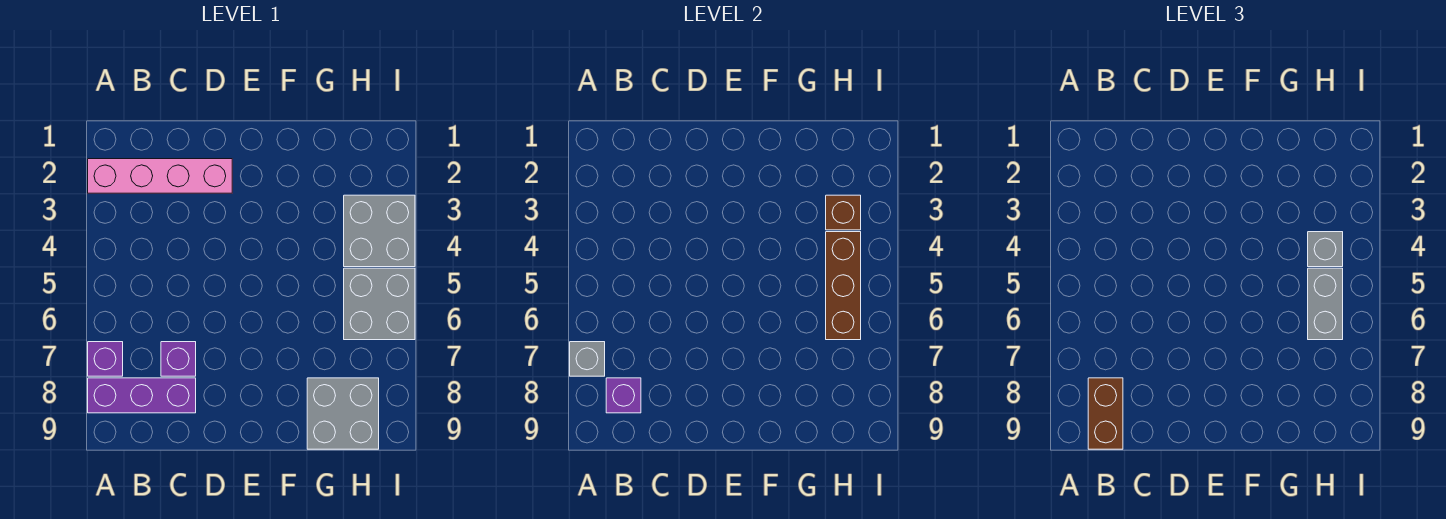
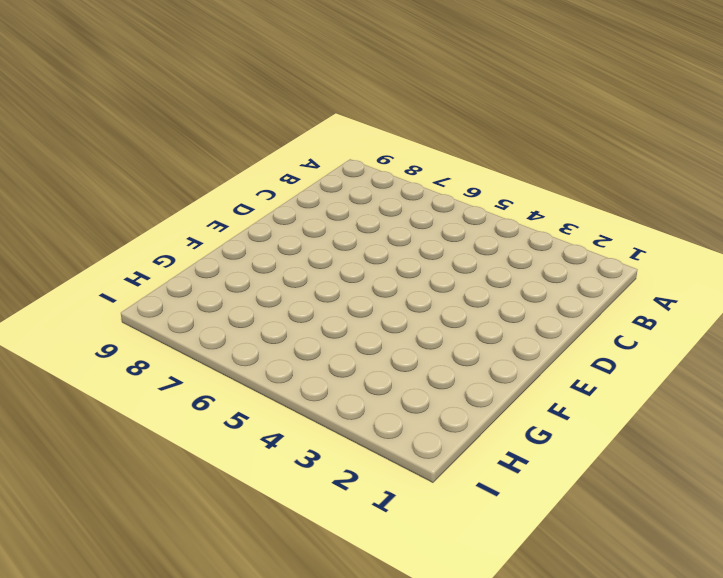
none -> pink 1x4 brick [88,159,232,193]
none -> purple 1x1 brick [88,342,123,376]
none -> purple 1x3 brick [88,378,196,413]

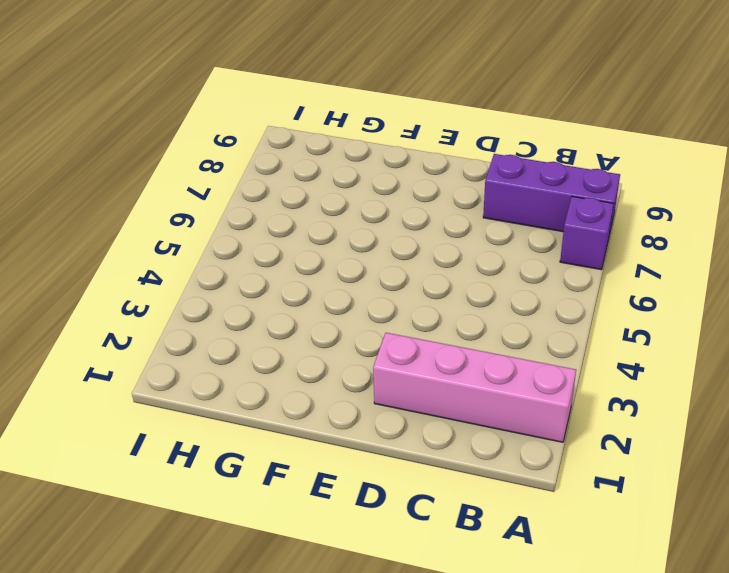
none -> purple 1x1 brick [161,342,196,376]
none -> grey 2x2 brick [307,378,379,449]
none -> grey 2x2 brick [344,195,415,267]

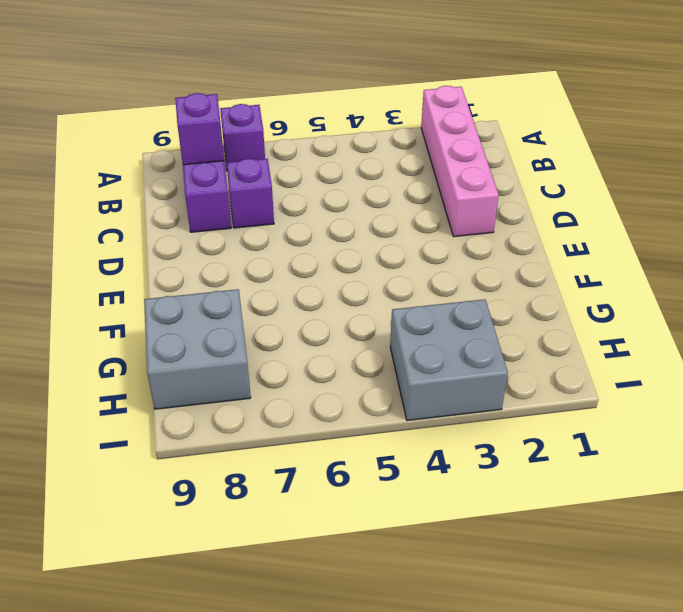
none -> grey 2x2 brick [344,268,415,340]
none -> grey 1x1 brick [570,342,605,376]
none -> brown 1x1 brick [826,195,861,230]

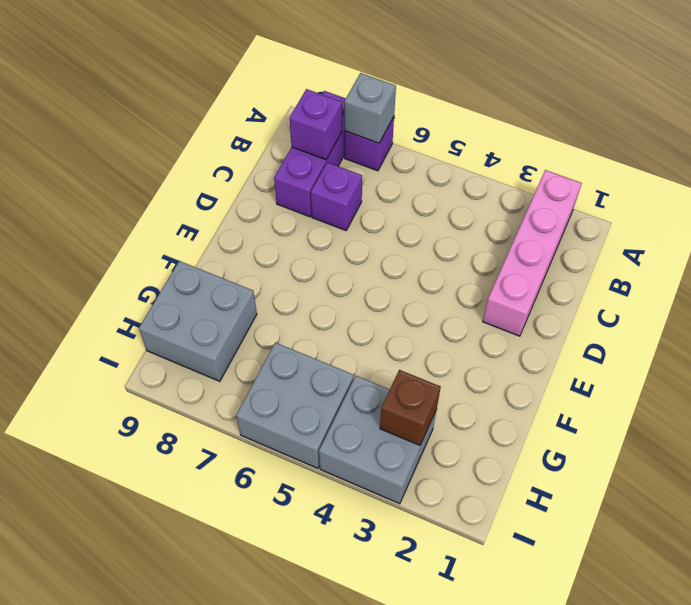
none -> brown 1x3 brick [826,232,861,340]
none -> brown 1x2 brick [1088,378,1123,449]
none -> grey 1x1 brick [1308,232,1343,267]

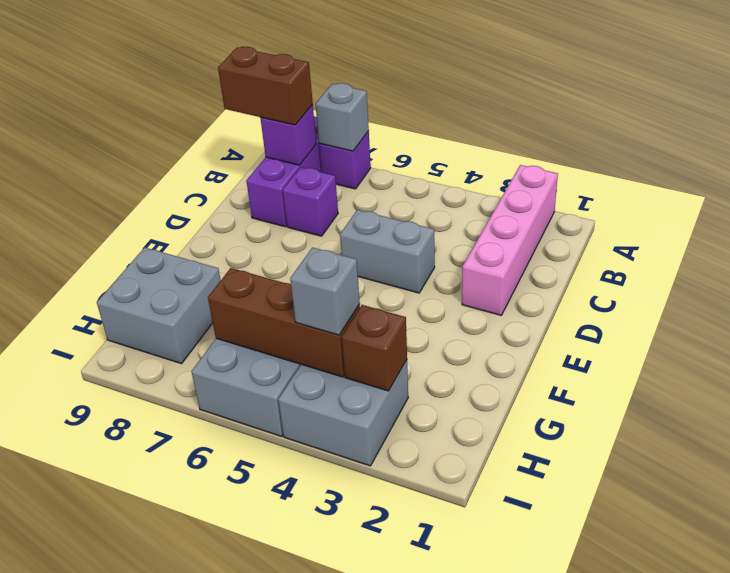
grey 1x2 brick [340,210,435,293] -> grey 1x2 brick moved to [1308,268,1343,340]

